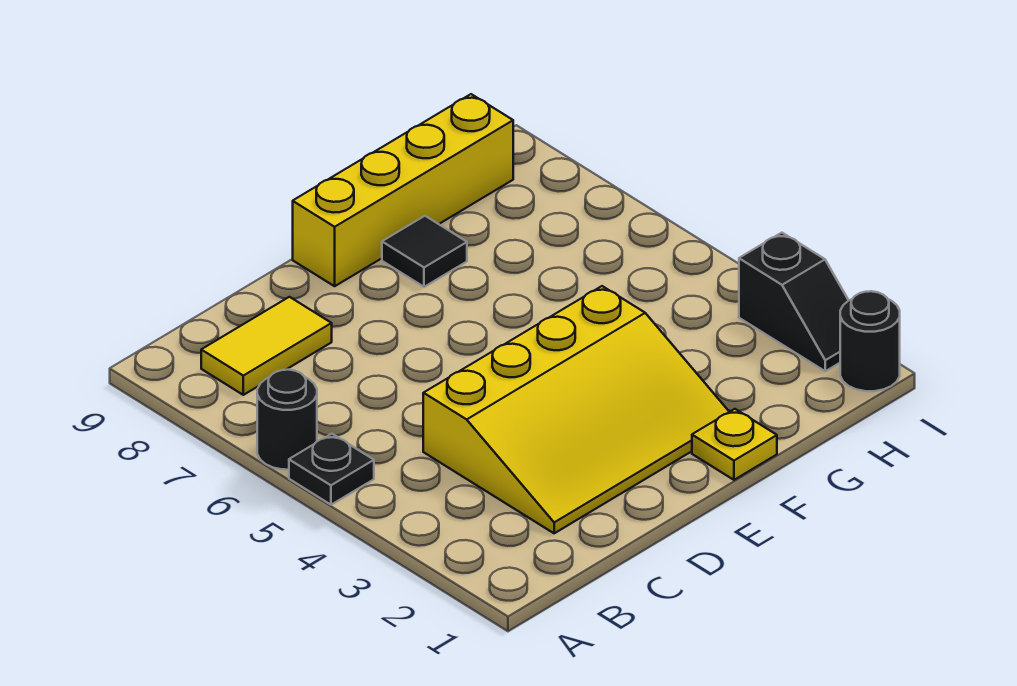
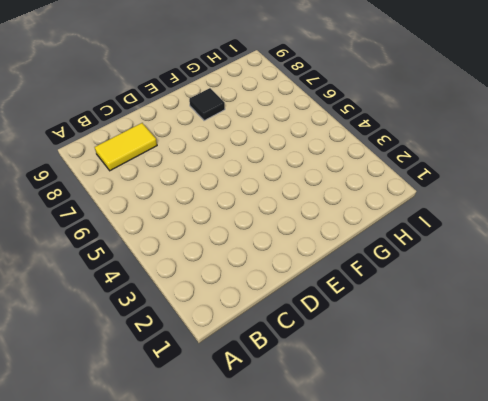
none -> black 1x1 plate [289,434,374,505]
none -> black 1x1 round brick [257,370,317,470]

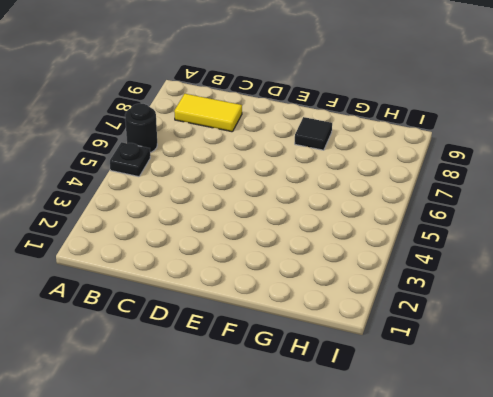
none -> yellow 3x4 slope [423,286,729,533]
none -> yellow 1x4 brick [293,94,513,286]

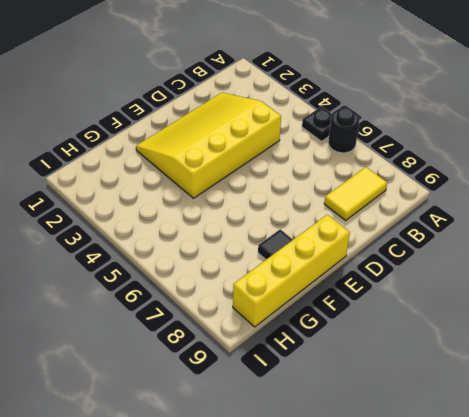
none -> yellow 1x1 plate [692,409,777,480]
none -> black 1x1 round brick [840,291,900,391]

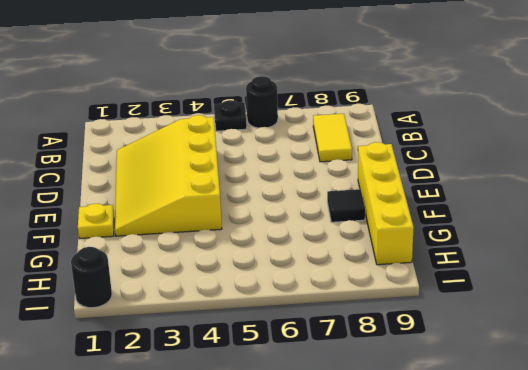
none -> black 1x2 slope [739,233,849,371]

